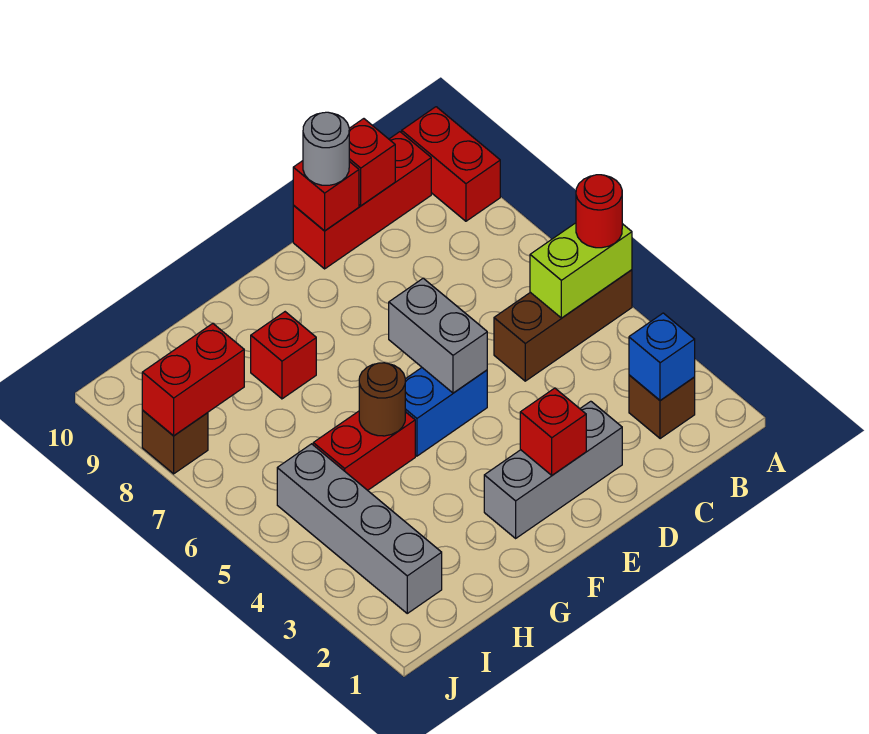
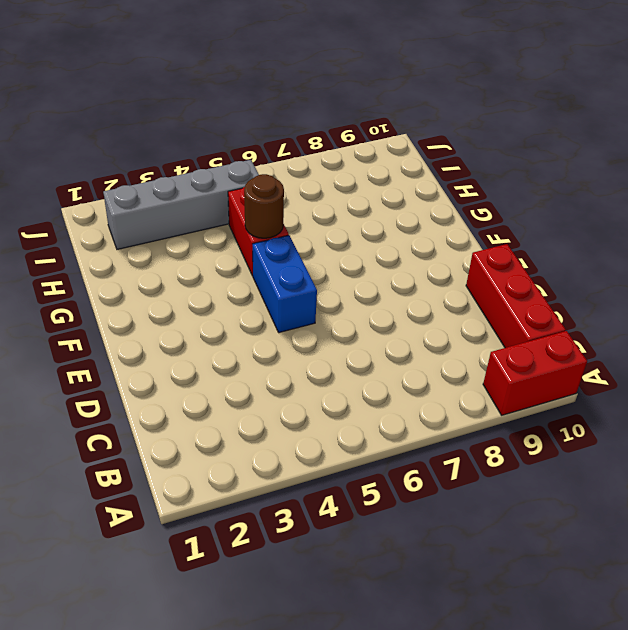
none -> brown 1x3 brick [494,270,632,381]
none -> brown 1x1 brick [629,375,695,439]
none -> grey 1x3 brick [484,401,622,538]

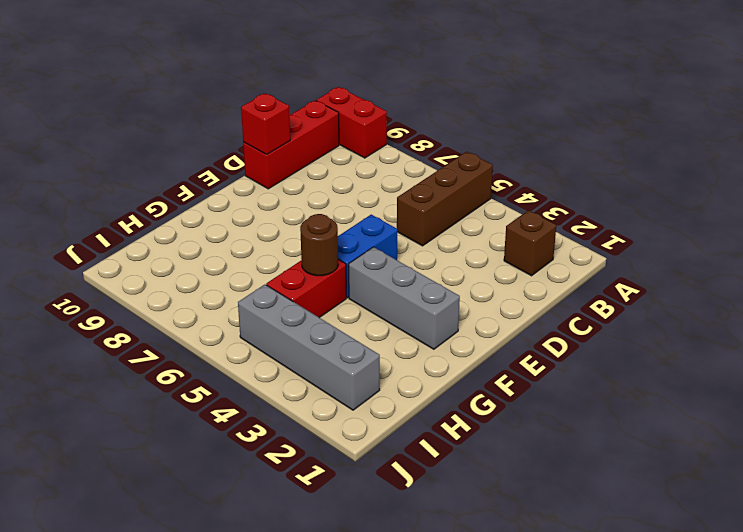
grey 1x3 brick [349,247,460,349] -> grey 1x3 brick turned to [484,401,622,538]
none -> red 1x1 brick [251,312,316,399]
none -> brown 1x1 brick [142,410,208,474]
none -> lime 1x2 brick [530,223,632,318]

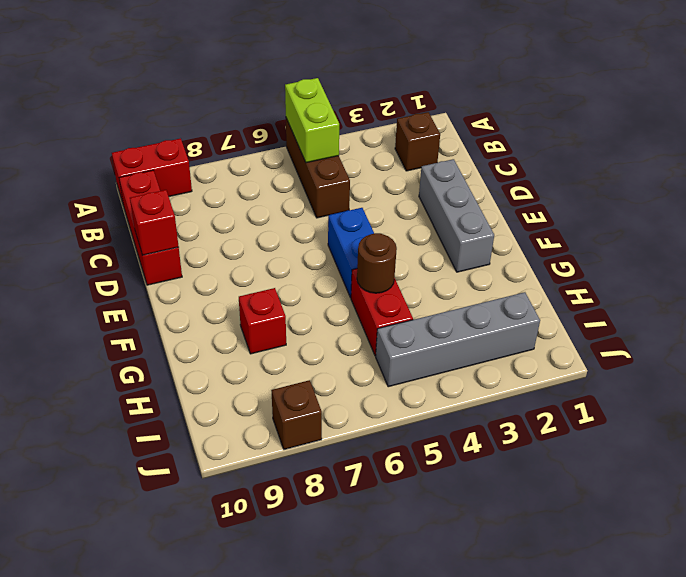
none -> blue 1x1 brick [629,313,695,401]
none -> red 1x1 brick [349,119,395,206]
none -> red 1x1 brick [520,388,586,475]

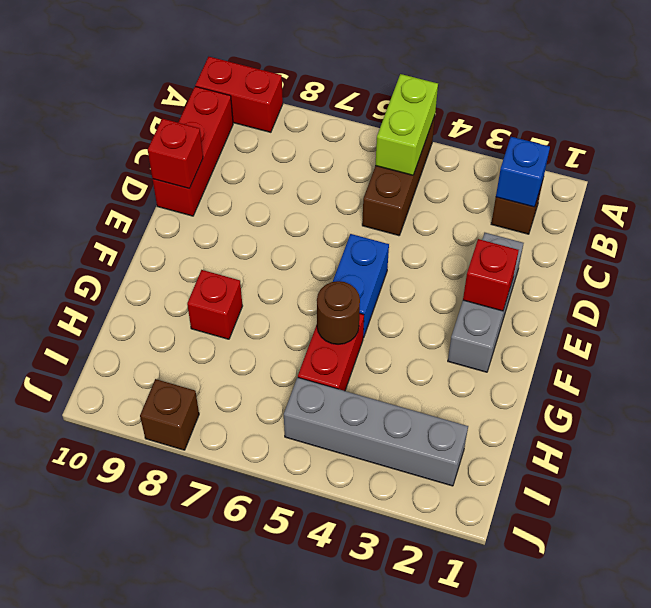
none -> red 1x1 brick [349,119,395,206]
none -> grey 1x2 brick [389,278,487,393]
none -> red 1x2 brick [142,324,244,436]

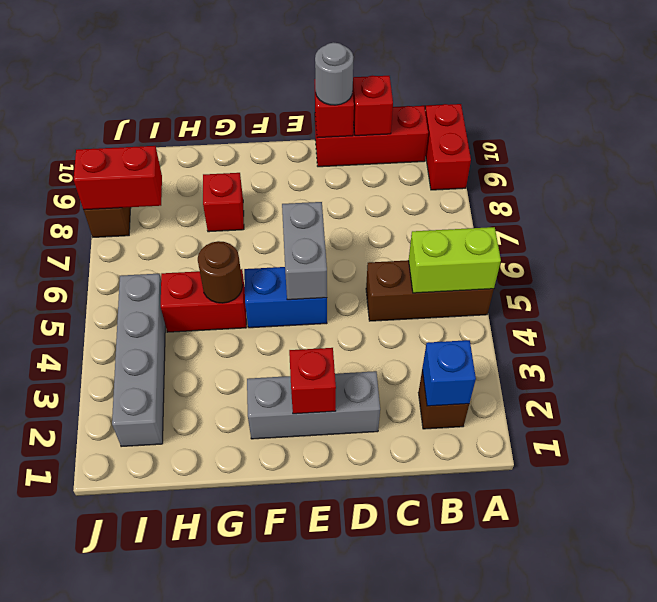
none -> red 1x1 round brick [576,175,622,248]

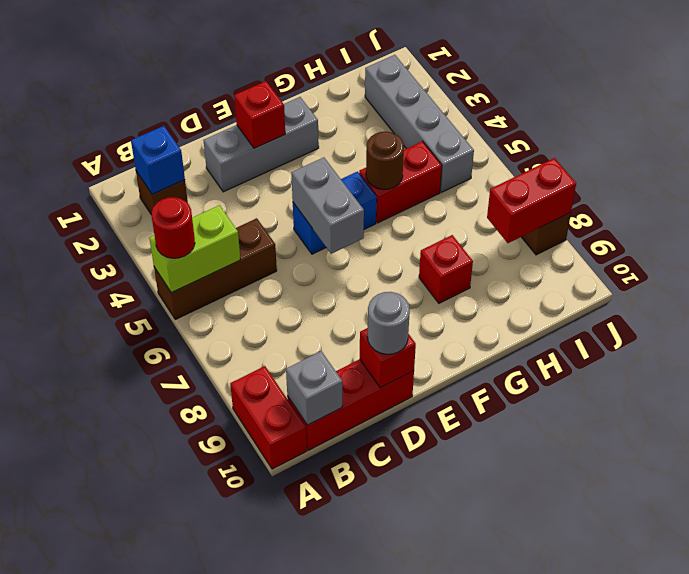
grey 1x1 brick [286,351,342,425] -> none
none -> red 1x1 brick [349,119,395,206]

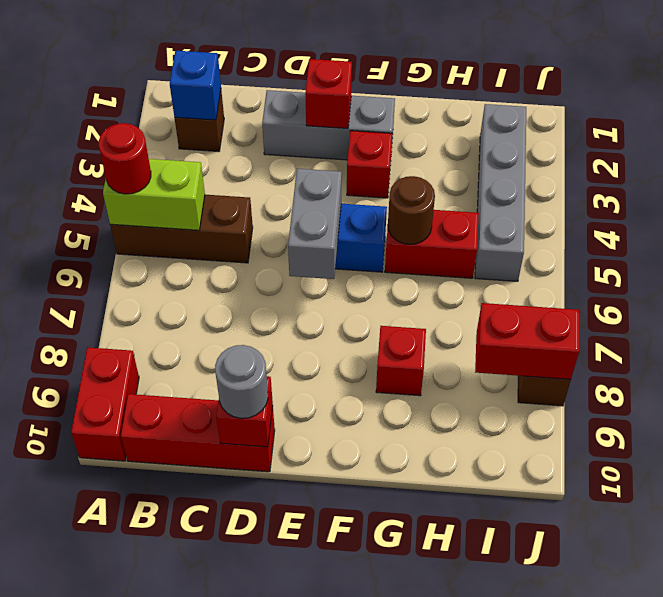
red 1x1 brick [347,131,392,198] -> red 1x1 brick moved to [349,119,395,206]

